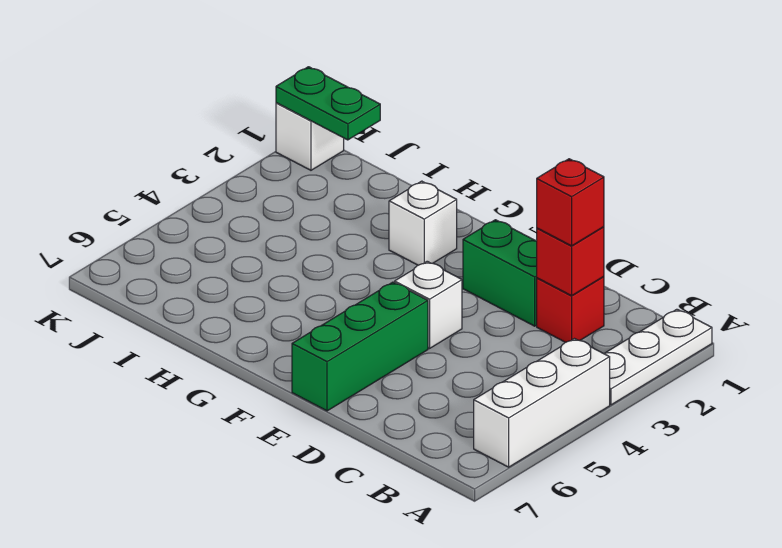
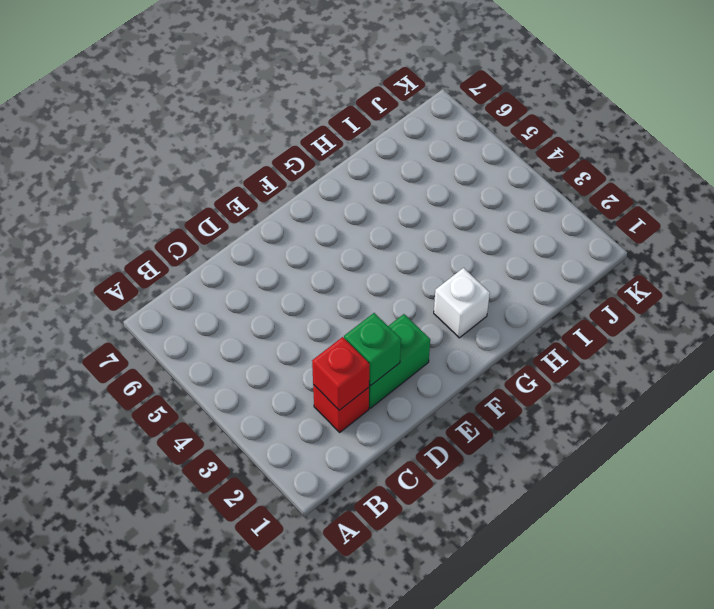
green 1x1 brick [344,313,401,386] -> none
none -> white 1x3 plate [604,309,712,405]
none -> white 1x3 brick [474,339,610,467]

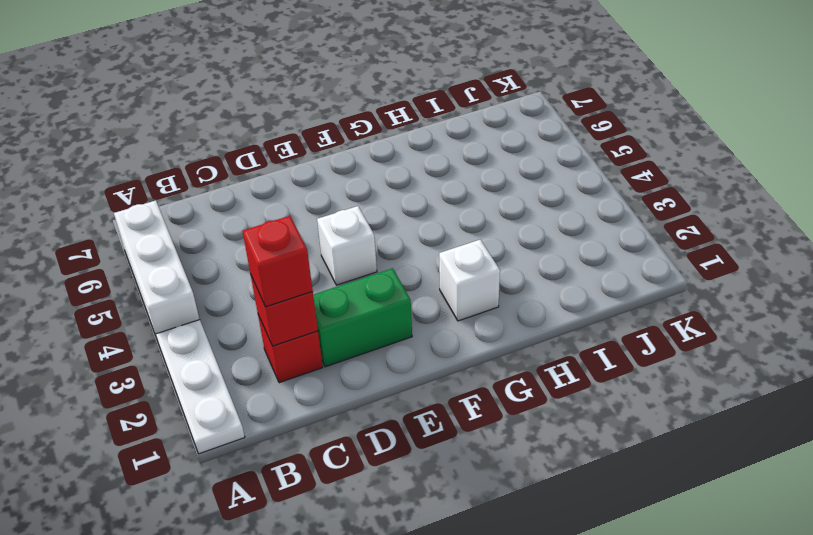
none -> green 1x3 brick [292,282,428,411]
none -> white 1x1 brick [276,103,344,170]

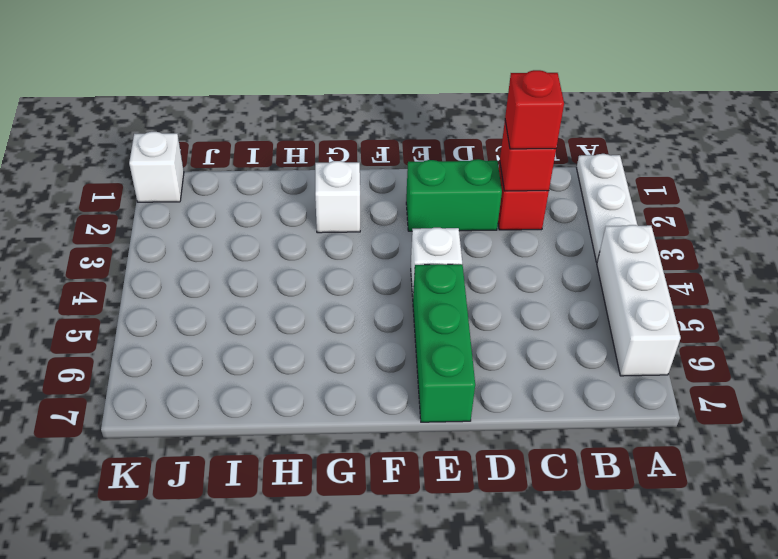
none -> green 1x2 plate [276,67,380,140]

